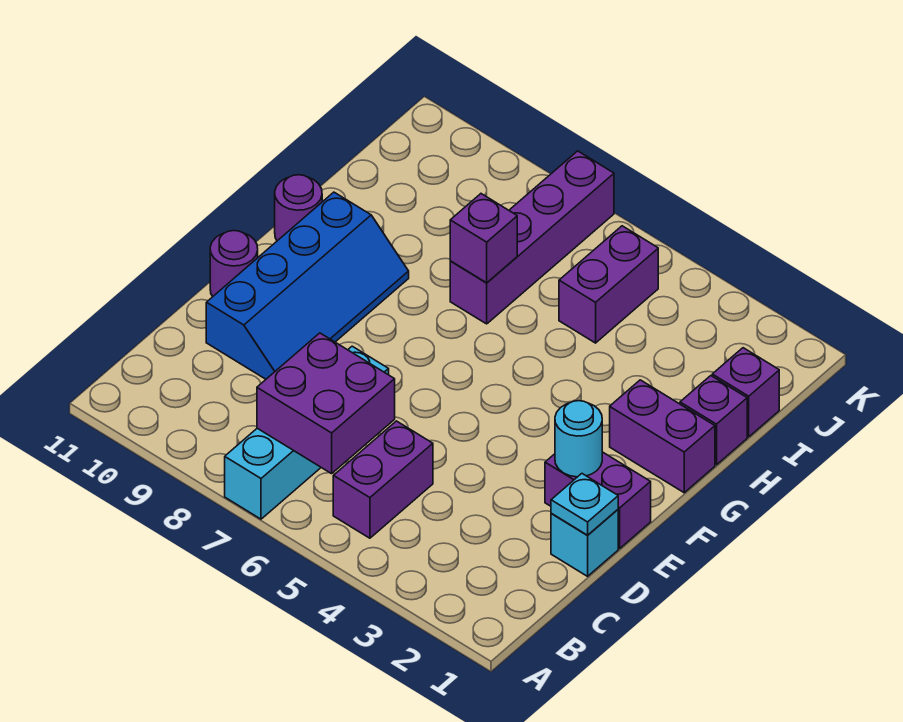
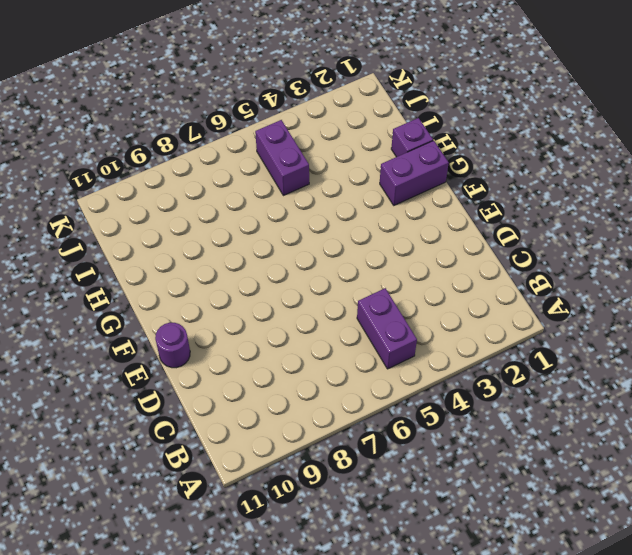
none -> cyan 1x4 brick [225,346,389,519]
none -> cyan 1x1 brick [551,510,618,576]
none -> blue 2x4 slope [206,192,409,379]

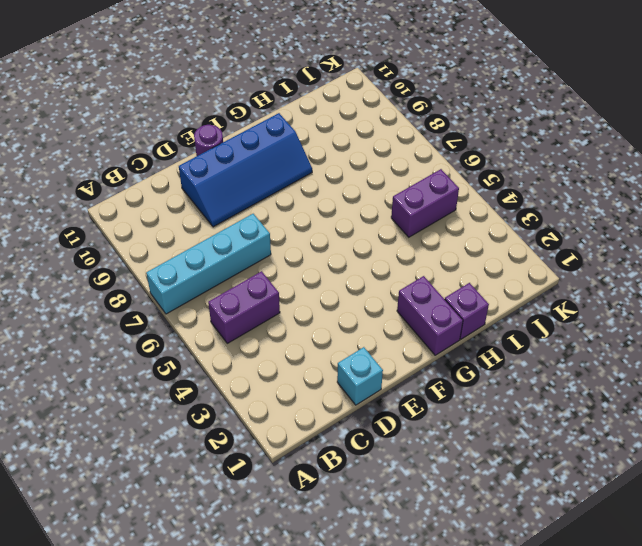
none -> purple 1x2 brick [545,452,651,548]
none -> purple 1x1 round brick [275,175,322,241]
none -> purple 1x4 brick [450,151,614,324]

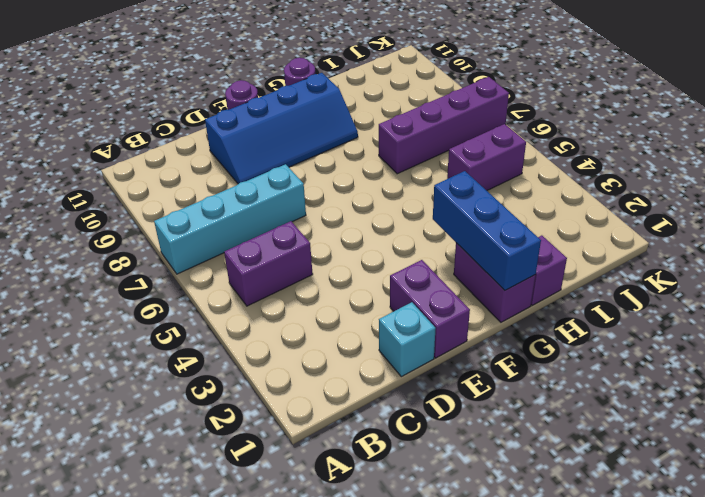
blue 1x3 brick [433,171,541,290] -> none
none -> purple 1x1 brick [712,348,779,437]
none -> purple 2x2 brick [257,333,395,474]
none -> cyan 1x1 plate [551,474,618,535]

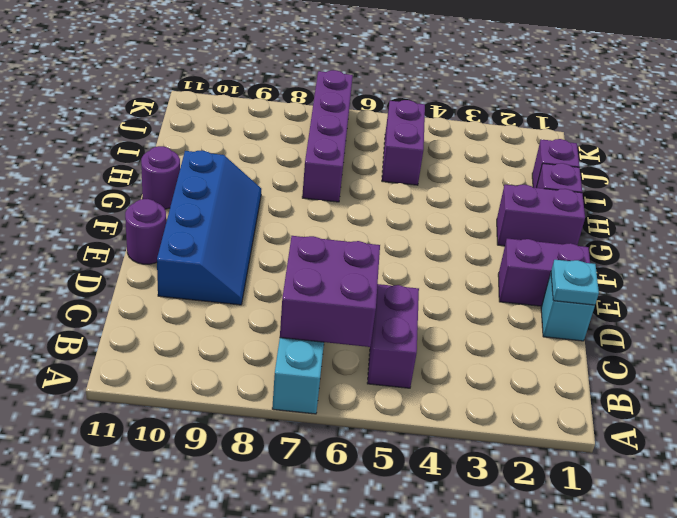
none -> cyan 1x1 round brick [555,401,602,477]
none -> purple 1x1 brick [450,194,517,283]

